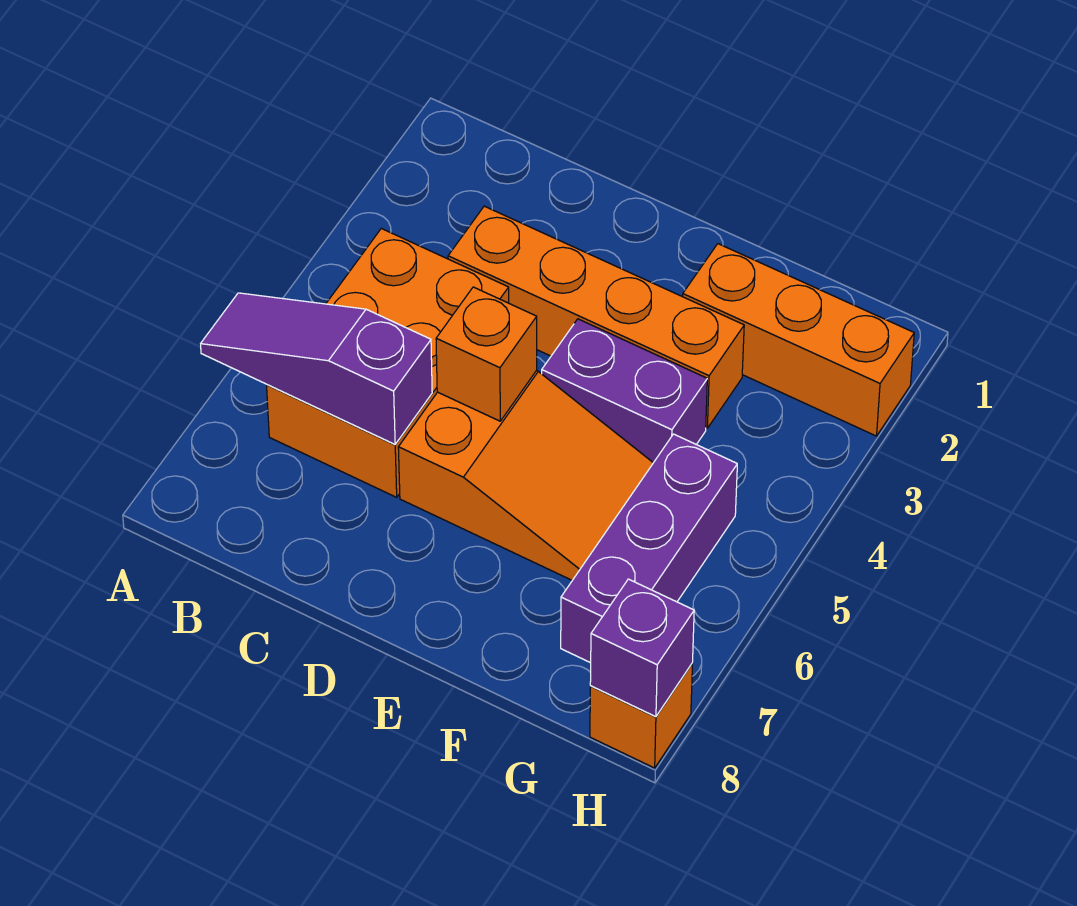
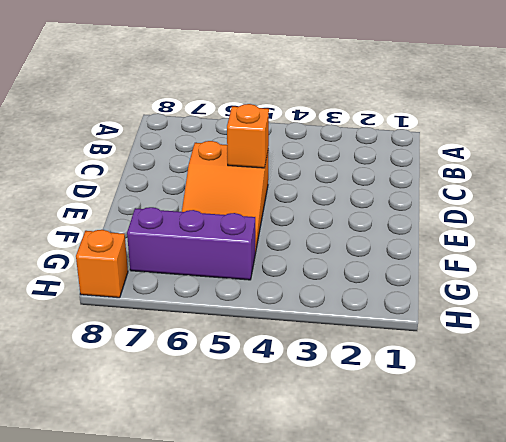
none -> orange 2x3 brick [267,228,509,497]
none -> orange 1x4 brick [448,206,744,428]

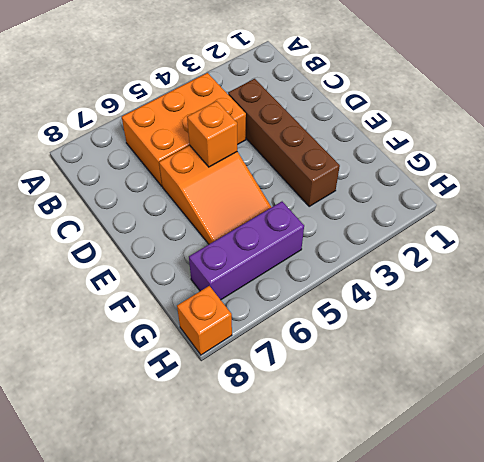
brown 1x4 brick [228,79,340,206] -> orange 1x4 brick [448,206,744,428]
none -> purple 1x2 brick [542,319,707,463]
none -> orange 1x3 brick [683,244,914,436]

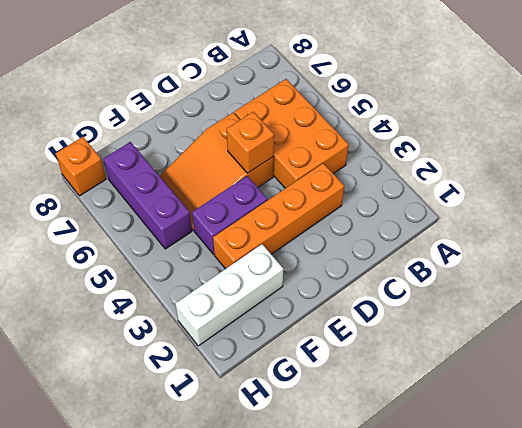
white 1x3 brick [175,244,283,346] -> orange 1x3 brick [683,244,914,436]
none -> purple 1x3 slope [201,293,432,444]
none -> purple 1x1 brick [590,579,694,717]

